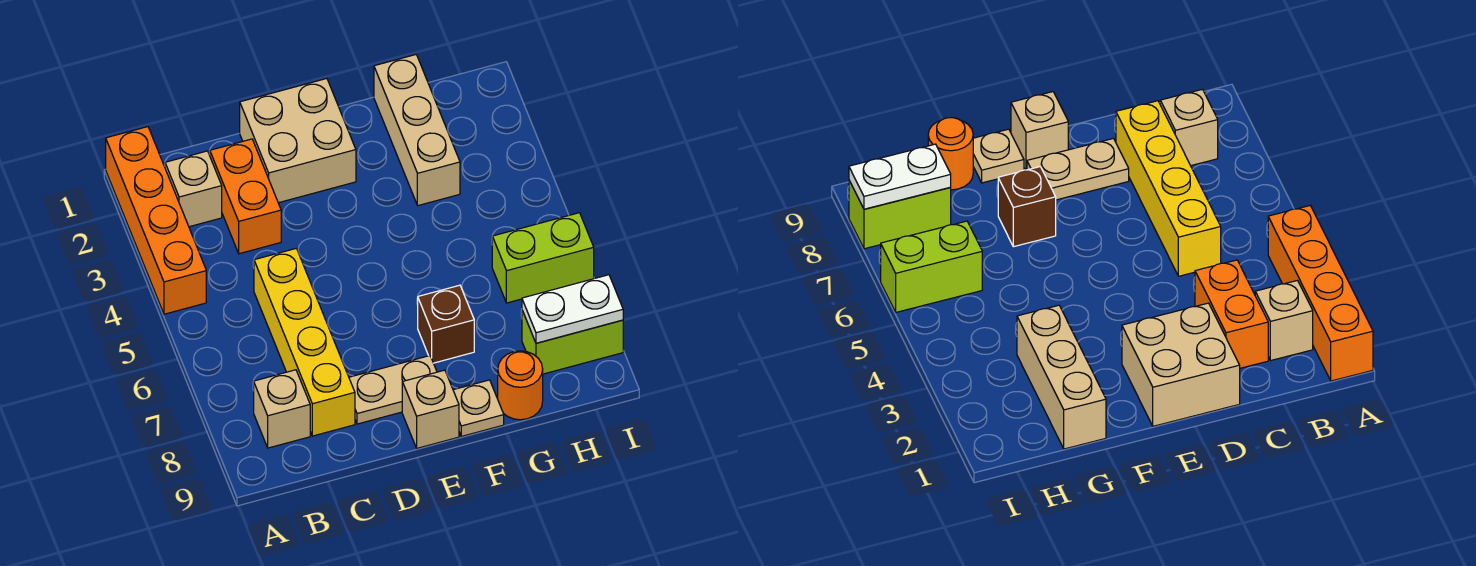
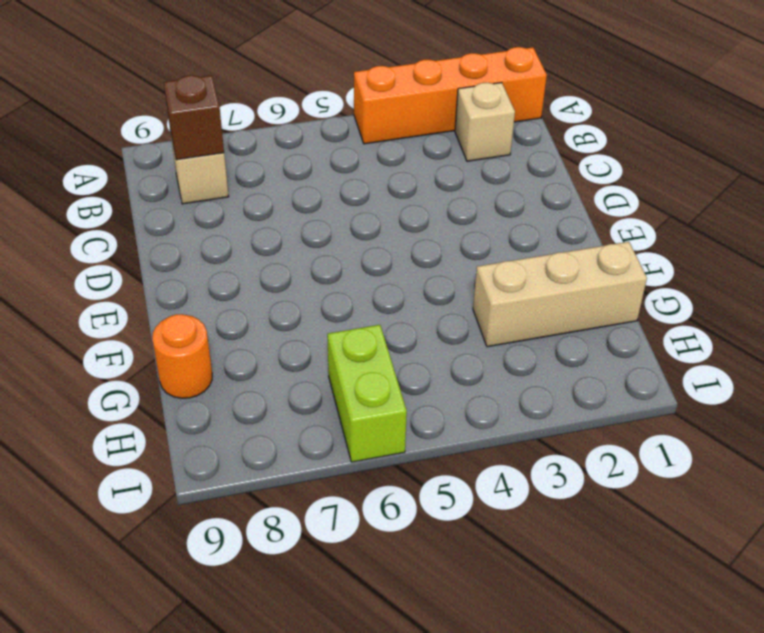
brown 1x1 brick [164,75,224,160] -> brown 1x1 brick moved to [418,285,474,363]
none -> orange 1x2 brick [209,139,281,254]
none -> yellow 1x4 brick [254,248,355,436]
none -> tan 2x2 brick [240,79,356,203]

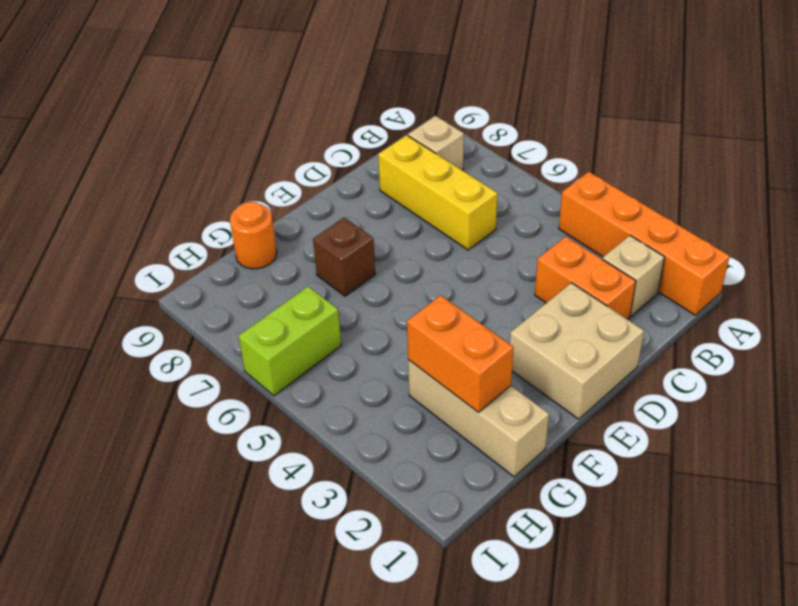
yellow 1x3 brick [378,135,497,250] -> yellow 1x4 brick [254,248,355,436]
orange 1x2 brick [407,295,514,412] -> none
none -> tan 1x2 plate [349,356,437,424]
none -> tan 1x1 brick [402,370,459,448]
none -> tan 1x1 plate [453,380,504,436]

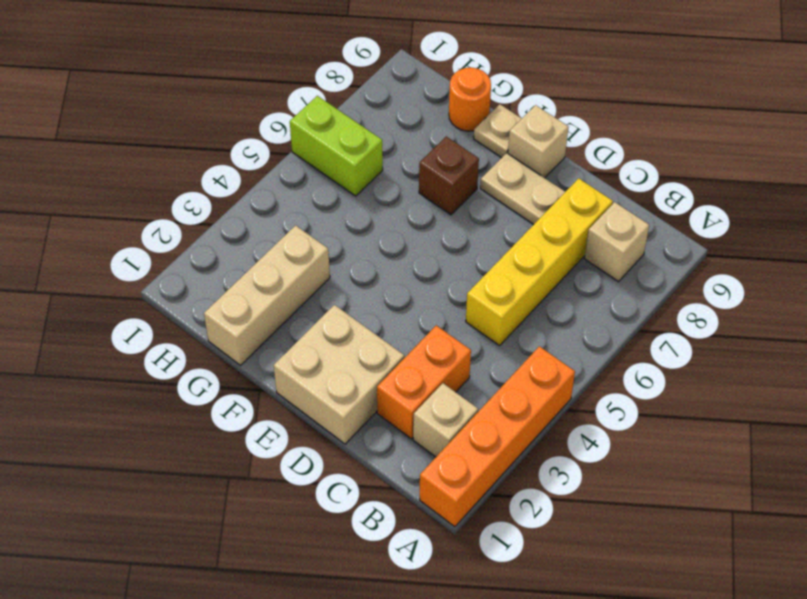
none -> lime 1x2 brick [522,310,623,374]
none -> white 1x2 plate [522,275,623,343]

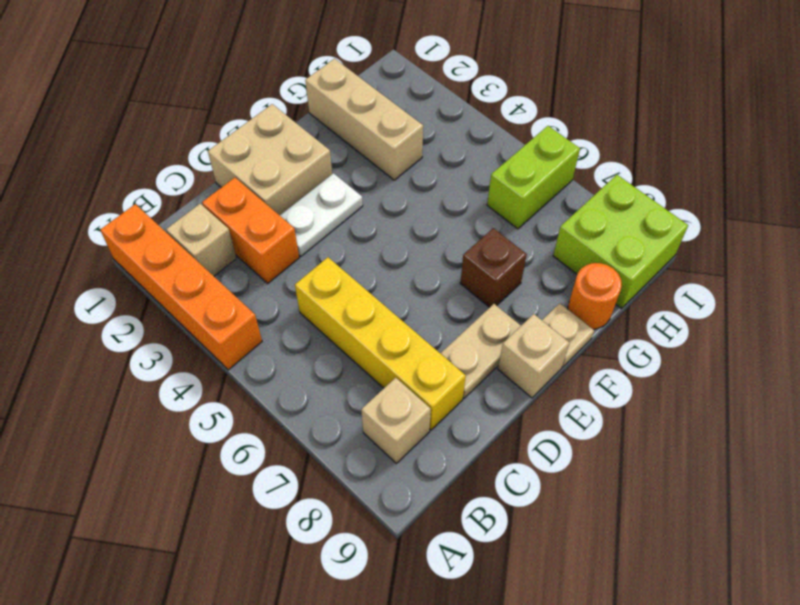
white 1x2 plate [280,173,363,256] -> white 1x2 plate moved to [522,275,623,343]
lime 2x2 brick [553,175,688,308] -> lime 1x2 brick [522,310,623,374]

